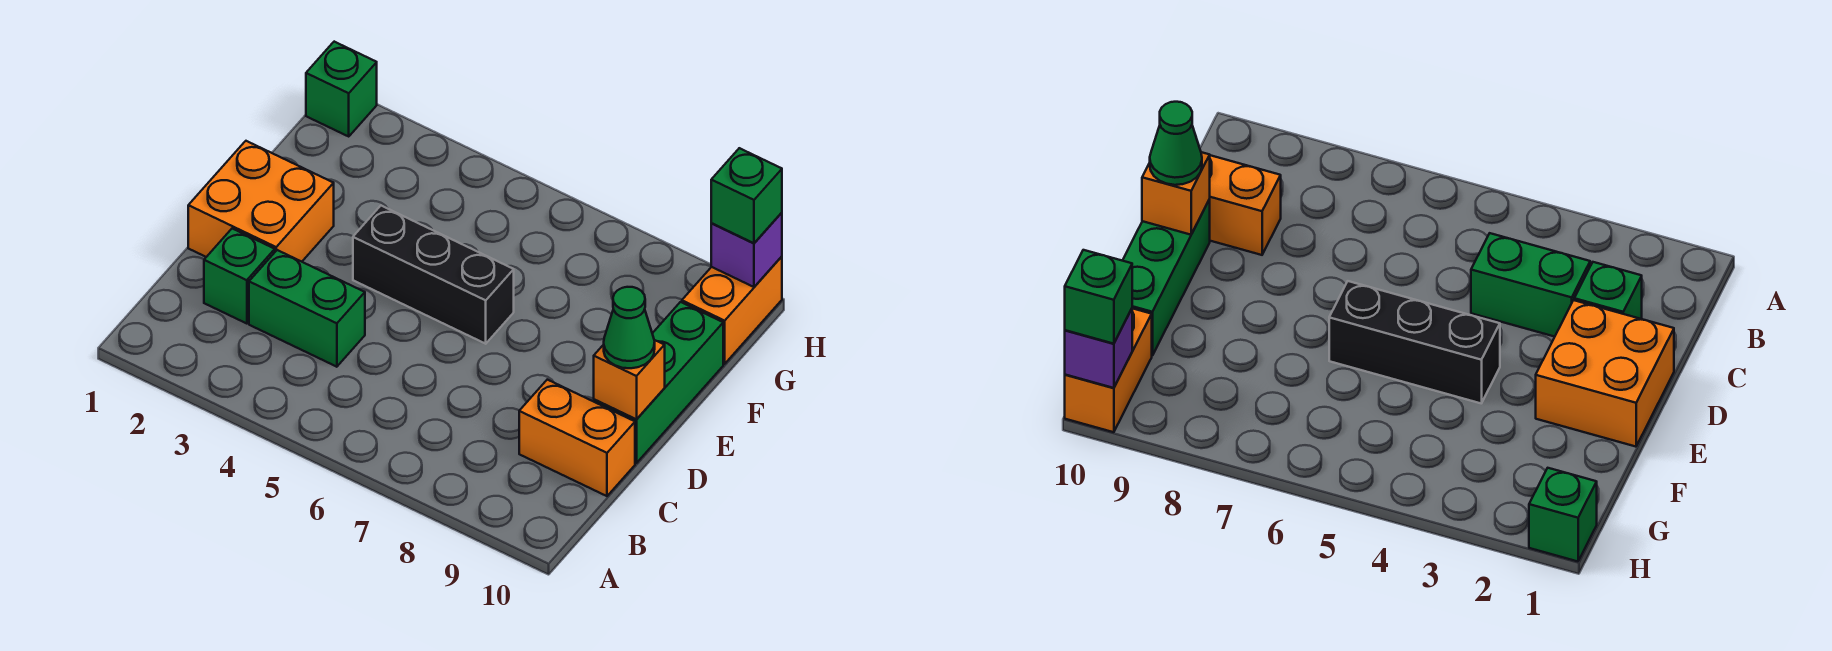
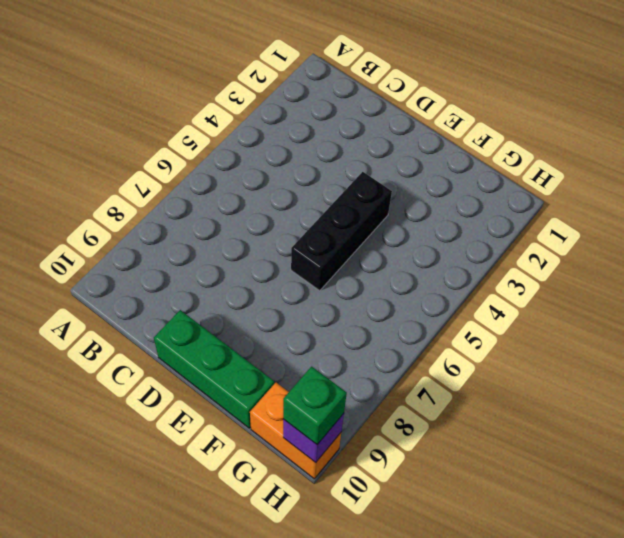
none -> green 1x1 brick [204,229,275,324]
none -> green 1x2 brick [249,250,365,367]
none -> orange 1x2 brick [519,380,635,496]

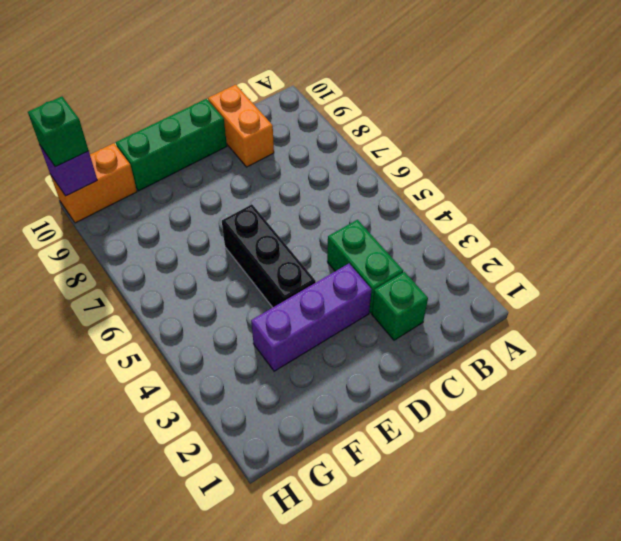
purple 1x3 brick [251,264,372,371] -> none
none -> orange 2x2 brick [188,141,334,262]
none -> green 1x1 brick [306,42,377,136]
none -> orange 1x1 brick [594,340,665,420]

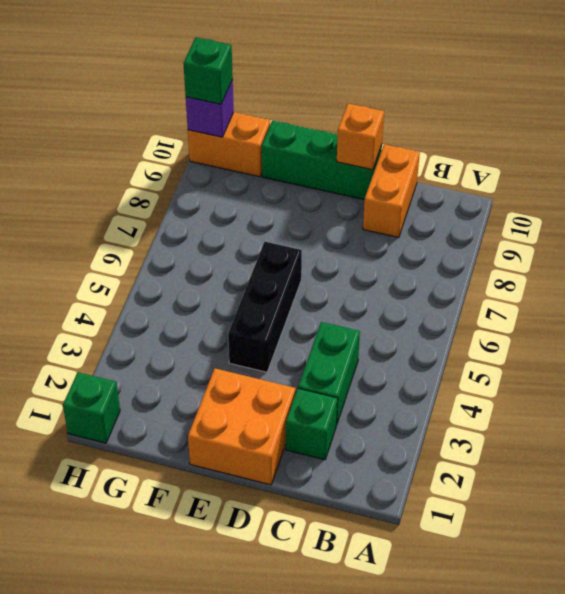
none -> green 1x1 cone [604,287,655,368]

